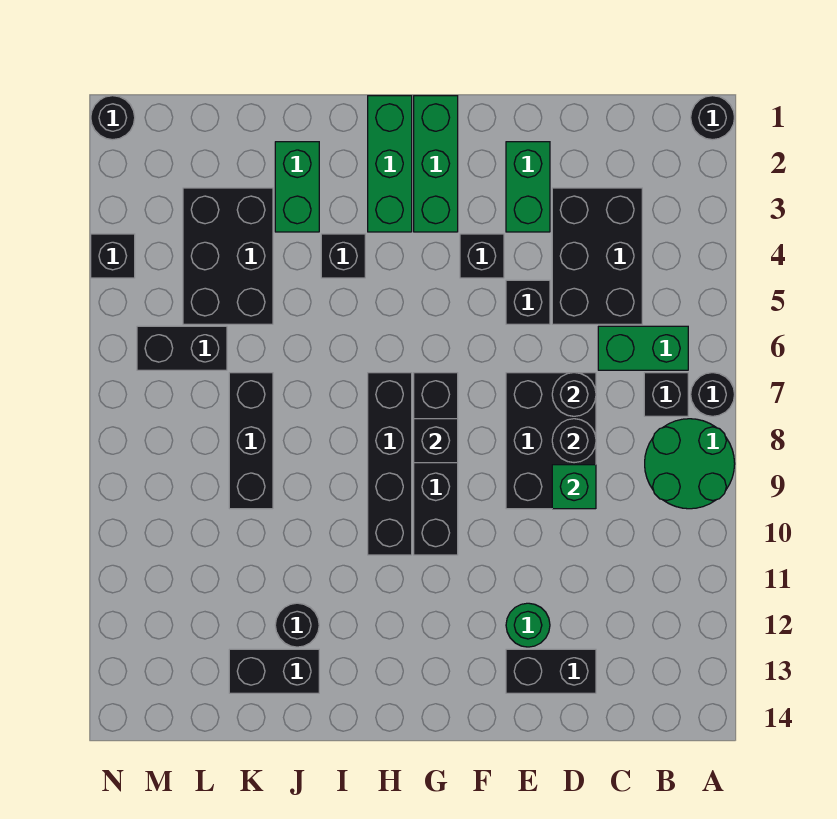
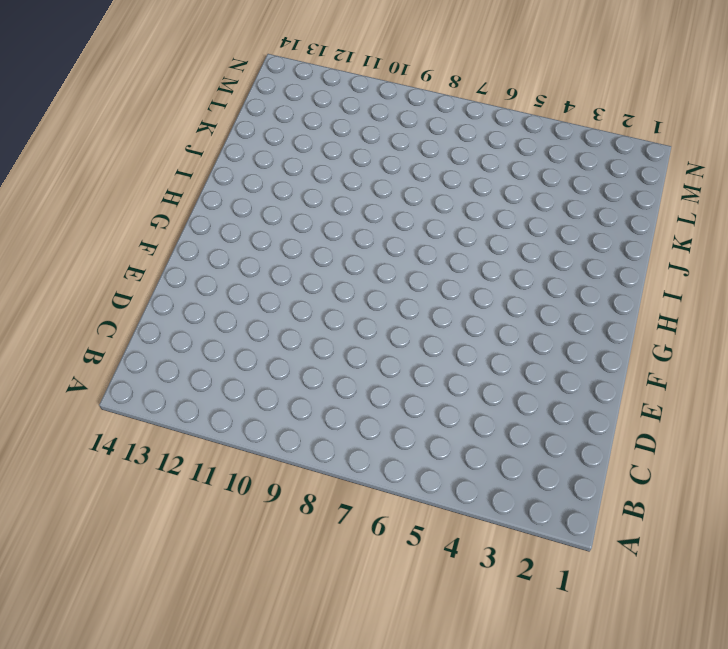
none -> black 1x1 round brick [691,96,735,140]
none -> black 1x1 round brick [691,373,735,416]
none -> green 2x2 round brick [645,419,735,509]

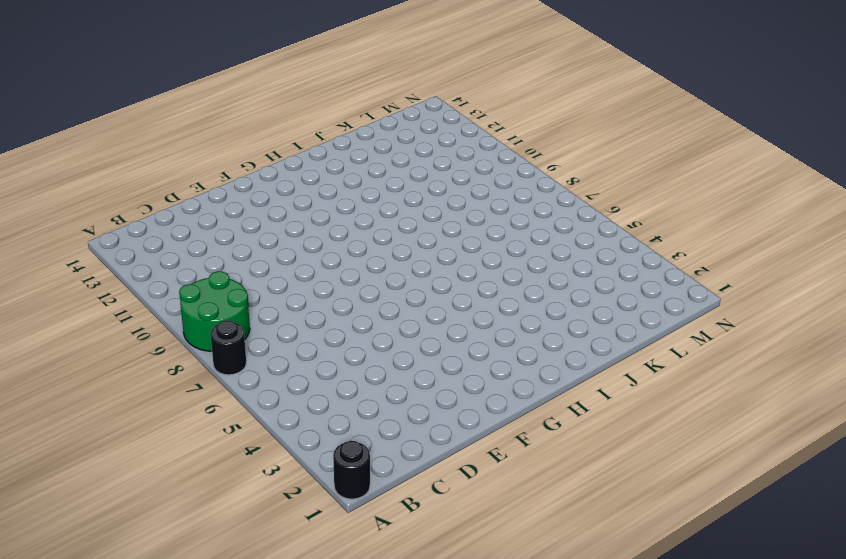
none -> green 1x2 brick [598,326,688,370]
none -> black 1x1 brick [644,373,688,416]
none -> black 2x3 brick [552,188,642,324]

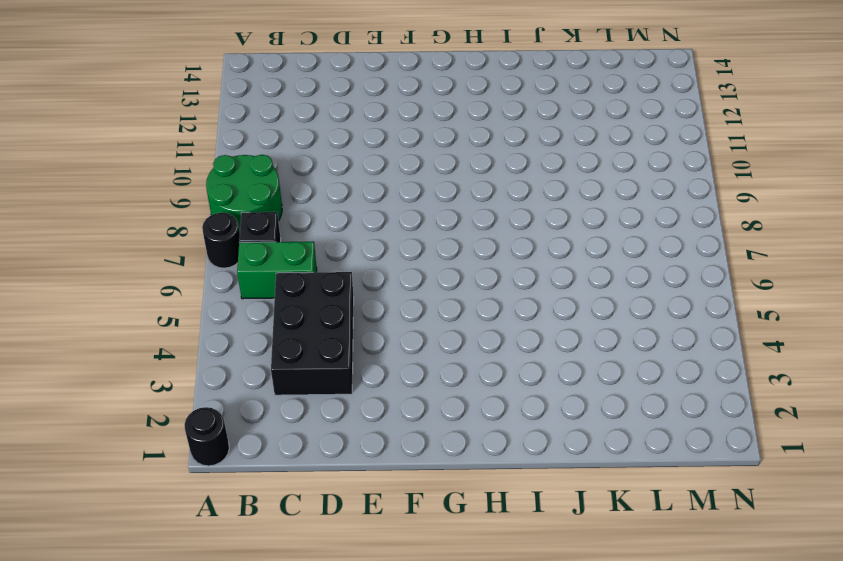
none -> black 2x3 brick [506,373,596,509]
none -> black 1x2 brick [506,649,596,693]
none -> green 1x2 brick [506,142,550,232]

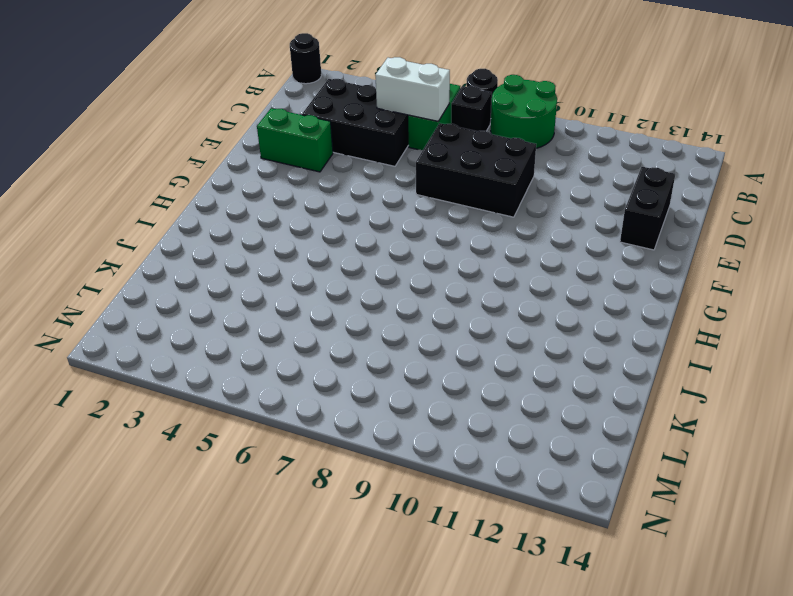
white 1x2 brick [375,57,450,121] -> none
none -> black 1x1 brick [506,280,550,324]
none -> green 1x1 round brick [506,603,550,647]
none -> black 1x1 brick [460,234,504,278]

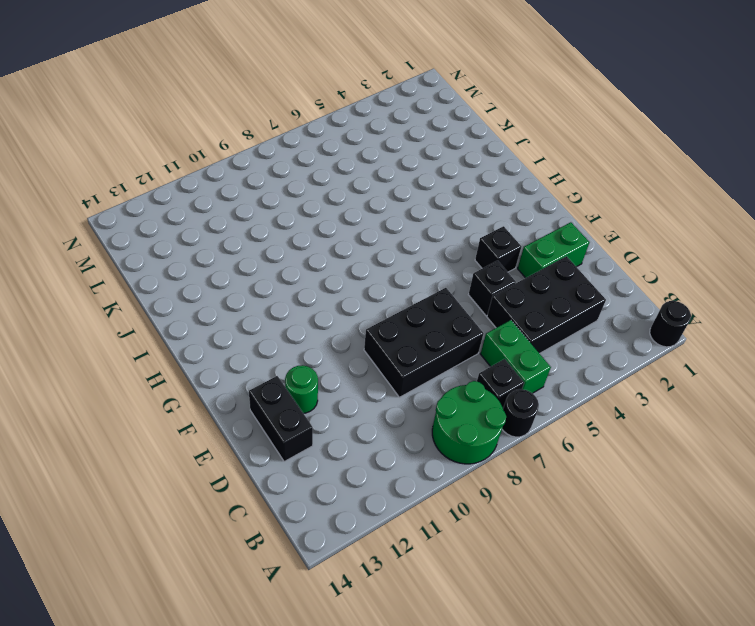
none -> green 1x3 brick [414,96,458,232]
none -> black 1x4 brick [414,373,458,555]
none -> green 1x3 brick [368,96,412,232]

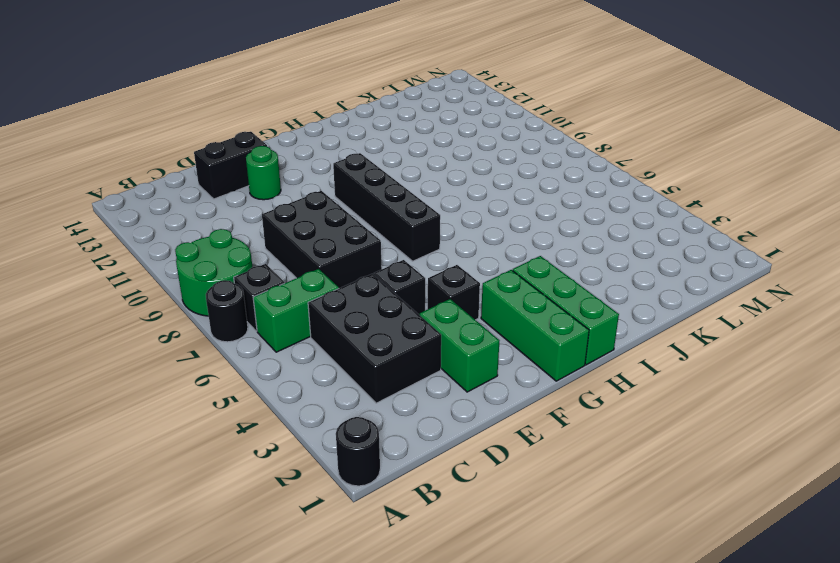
none -> black 1x4 brick [368,373,412,555]
none -> black 1x1 brick [321,234,365,278]
none -> green 1x2 brick [275,142,319,232]

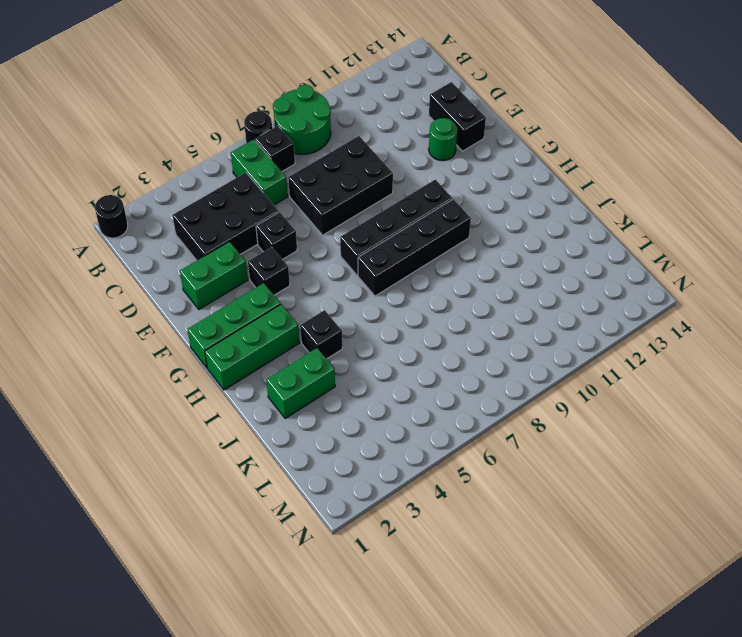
none -> black 1x1 round brick [275,603,319,647]
none -> black 1x2 brick [229,649,319,693]
none -> black 2x3 brick [183,188,273,324]

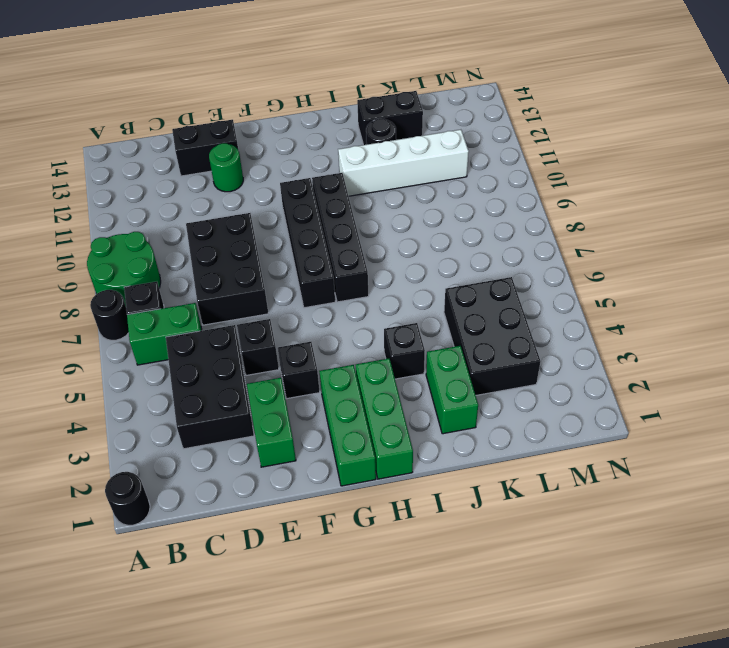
white 1x4 brick [338,130,469,196] -> none
none -> black 1x3 brick [229,373,273,509]
none -> black 1x2 brick [137,326,227,370]
none -> black 1x1 round brick [91,96,135,140]

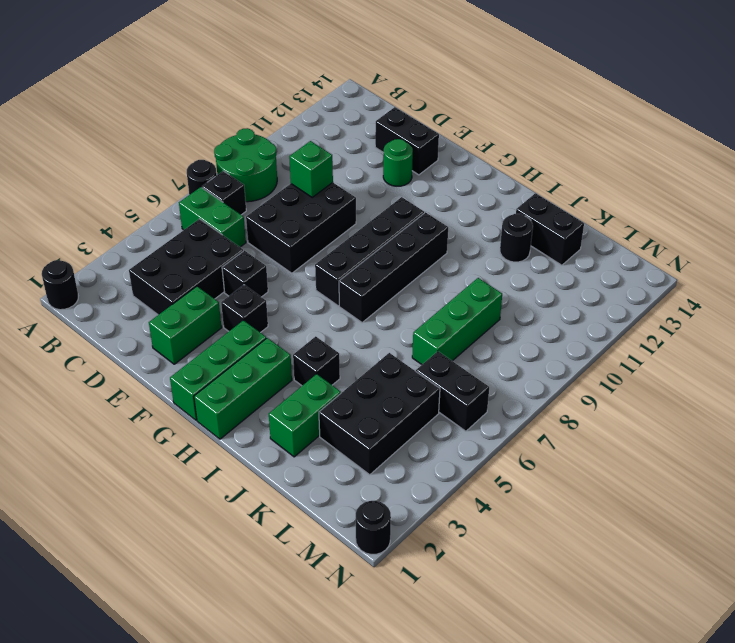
green 1x3 brick [412,278,502,364] -> black 1x3 brick [229,373,273,509]
none -> black 1x1 brick [91,234,135,278]
none -> black 1x1 round brick [552,373,596,416]
none -> black 1x1 round brick [552,419,596,463]

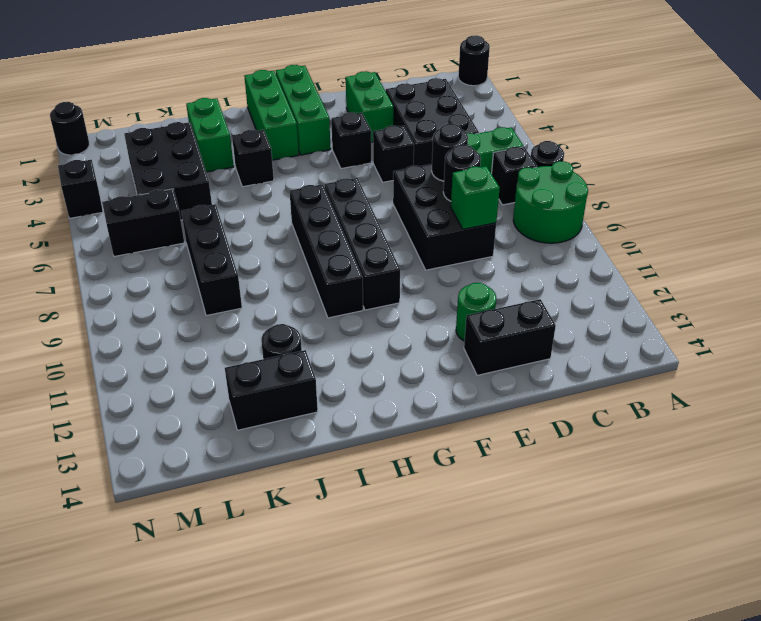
none -> black 1x1 brick [414,419,458,463]

